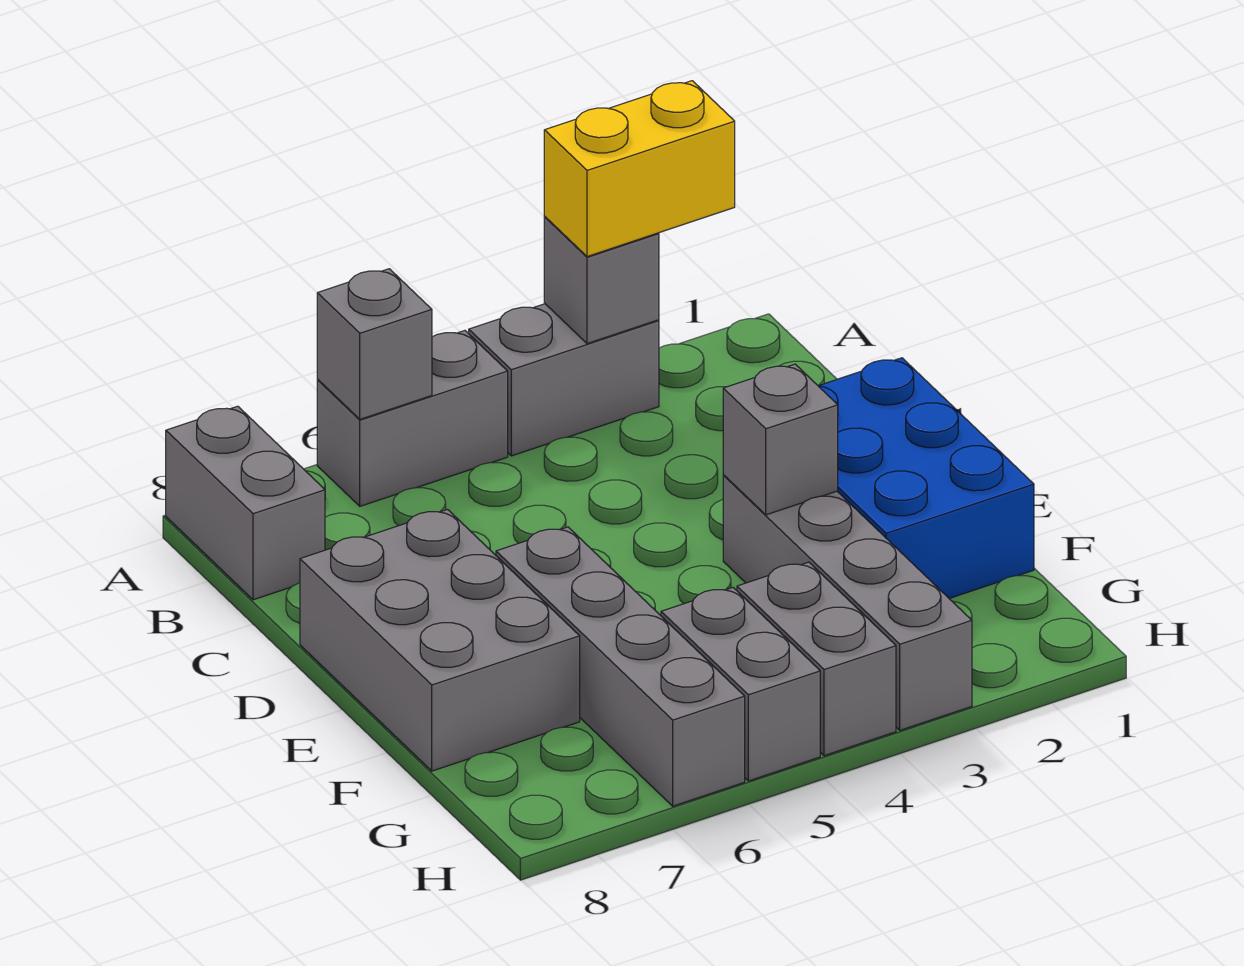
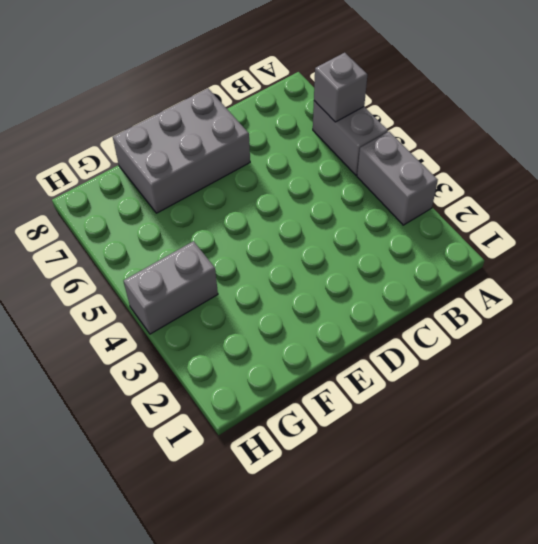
none -> grey 1x2 brick [166,406,325,600]
none -> blue 2x3 brick [819,358,1034,599]
none -> grey 1x4 brick [723,475,972,730]

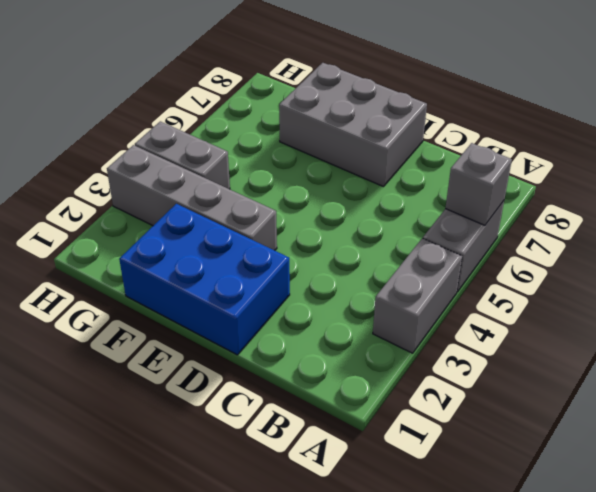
none -> grey 1x2 brick [166,406,325,600]
none -> grey 1x4 brick [496,527,745,806]
none -> grey 1x2 brick [661,588,820,781]

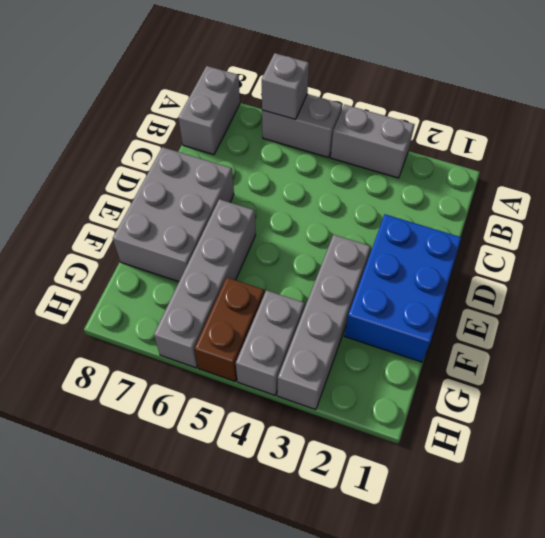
brown 1x2 brick [194,278,264,382] -> grey 1x2 brick [661,588,820,781]
none -> grey 1x1 brick [544,217,659,344]
none -> grey 1x1 brick [723,364,838,515]
none -> yellow 1x2 brick [544,81,735,257]

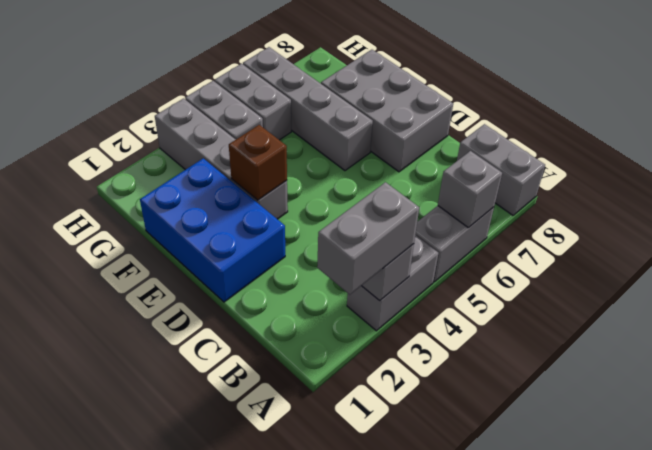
grey 1x2 brick [317,182,419,295] -> yellow 1x2 brick [544,81,735,257]
brown 1x1 brick [229,125,287,200] -> grey 1x1 brick [723,364,838,515]

